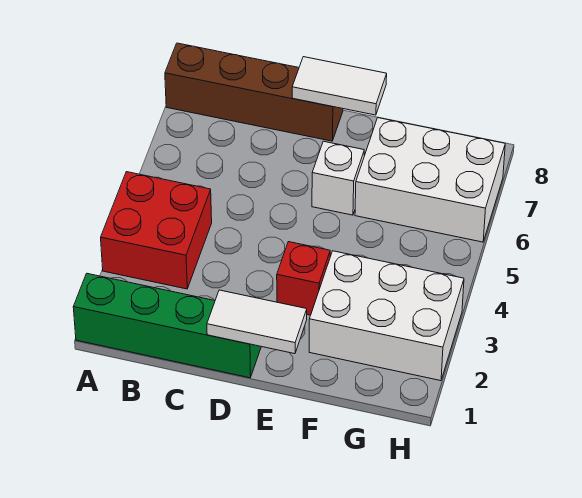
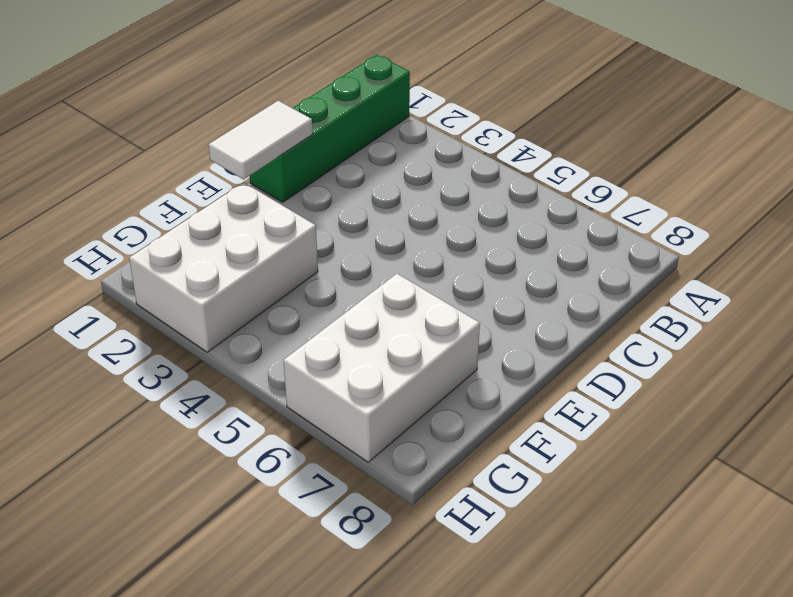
none -> red 2x2 brick [101,172,212,289]
none -> brown 1x4 brick [165,43,343,141]

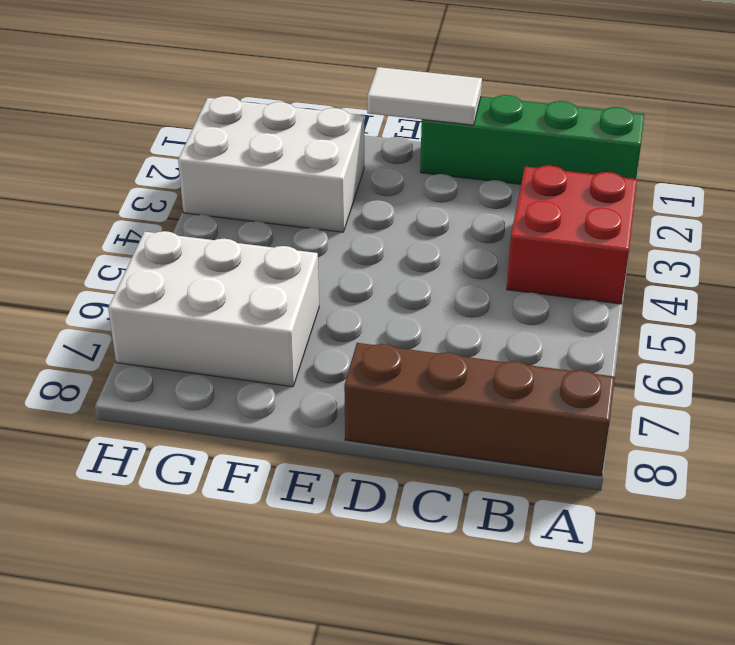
none -> red 1x1 brick [277,242,330,315]
none -> white 1x1 brick [312,141,364,215]

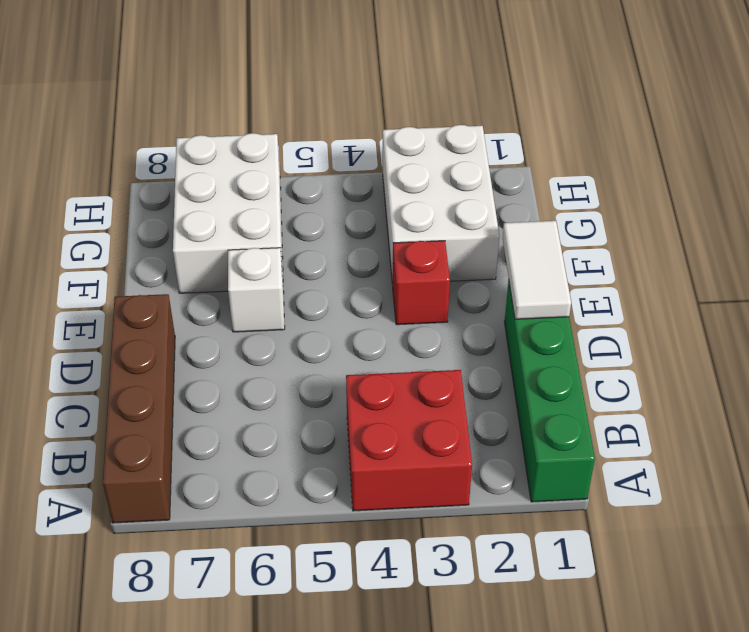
none -> white 1x2 tile [292,57,387,115]

